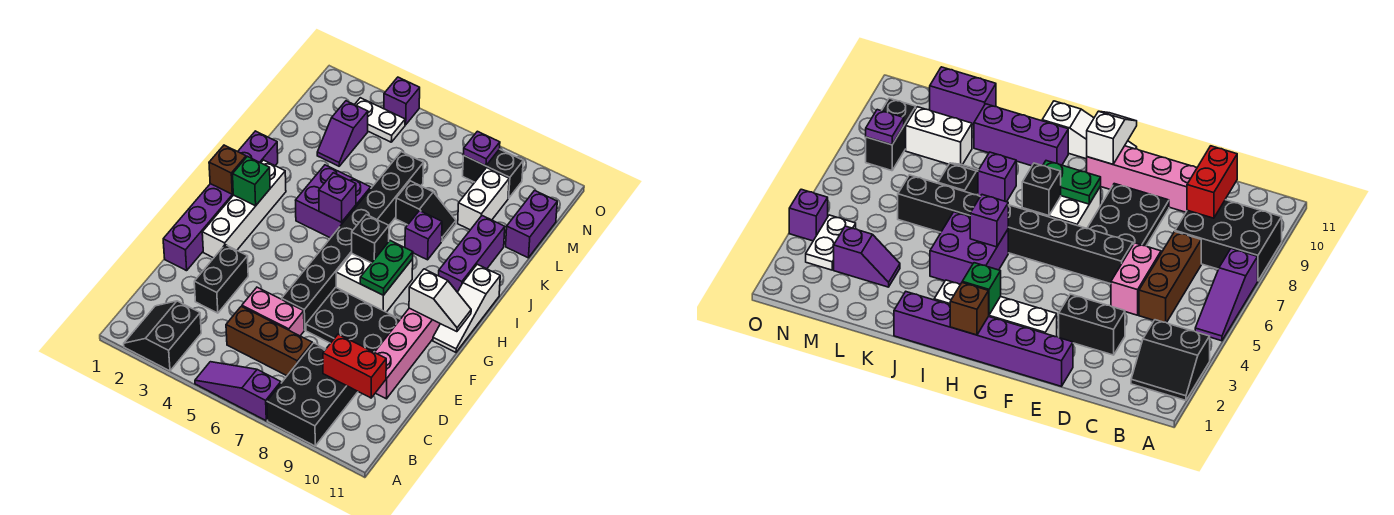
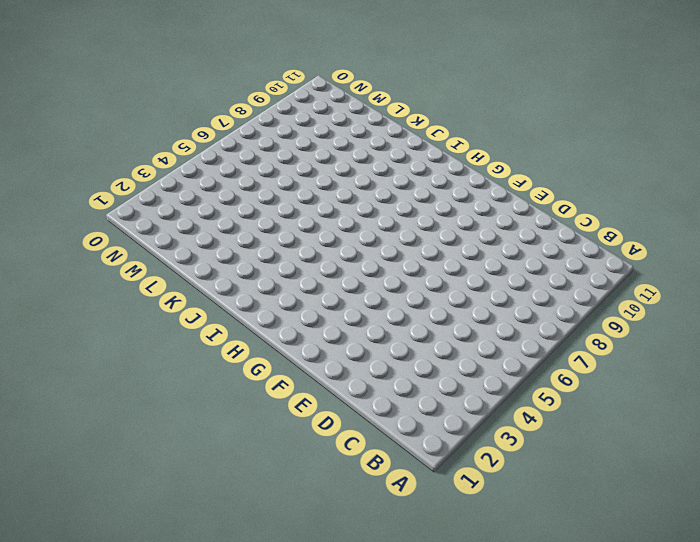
none -> black 2x2 slope [124,301,201,371]
none -> purple 1x3 slope [195,362,281,421]
none -> black 2x3 brick [267,343,358,446]
none -> brown 1x3 brick [226,306,312,376]

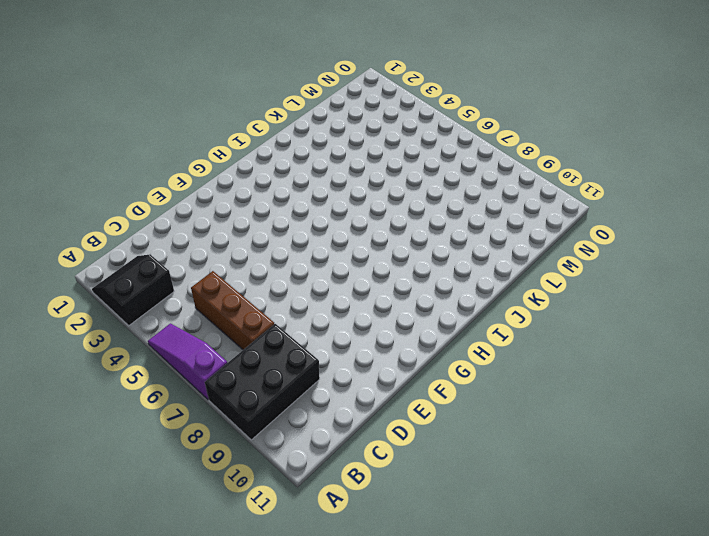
none -> black 1x2 brick [194,245,248,313]
none -> pink 1x2 brick [242,287,304,336]
none -> pink 1x4 brick [375,308,440,399]
none -> purple 1x6 brick [163,131,278,271]

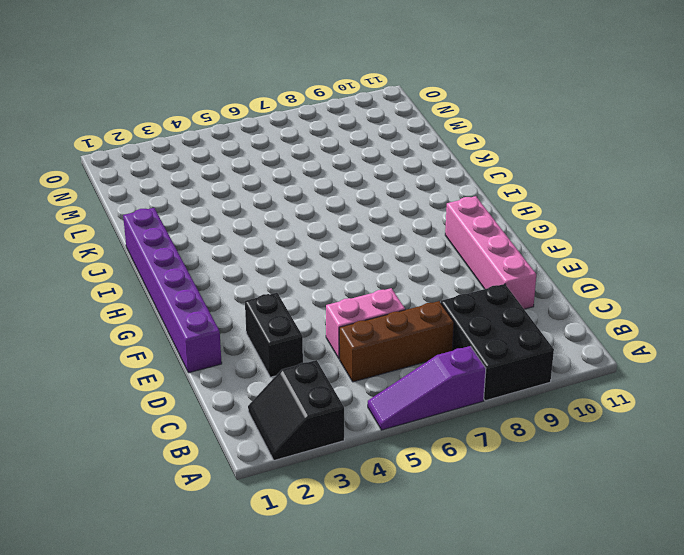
none -> black 1x8 brick [282,152,424,330]
none -> black 2x3 plate [306,287,400,352]
none -> white 1x4 brick [202,160,286,258]
none -> white 2x2 brick [336,253,413,312]

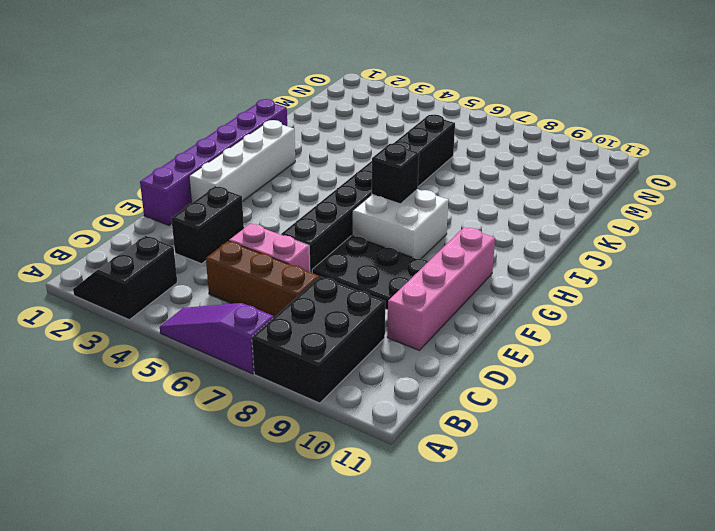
none -> white 1x3 slope [433,264,500,352]
none -> purple 2x2 brick [296,165,371,238]
none -> purple 1x3 brick [439,216,505,292]
none -> purple 1x1 brick [405,211,442,260]

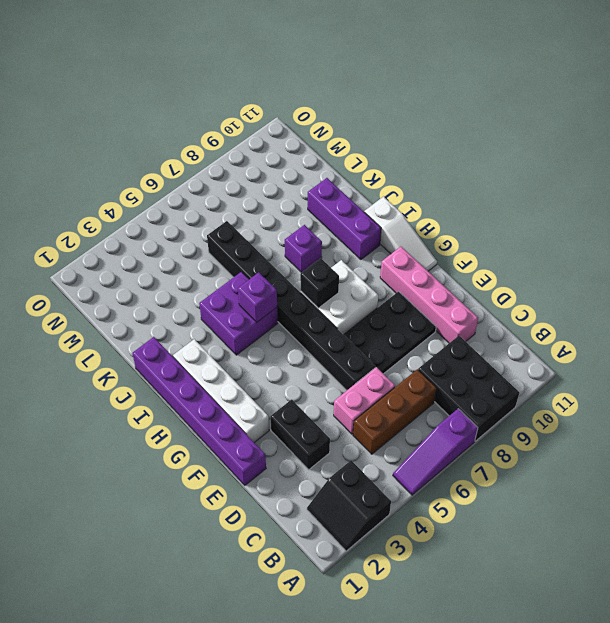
none -> black 1x2 slope [396,181,456,241]
none -> purple 1x2 slope [317,101,368,166]
none -> white 1x2 brick [458,168,509,230]
none -> purple 1x2 brick [506,191,557,258]

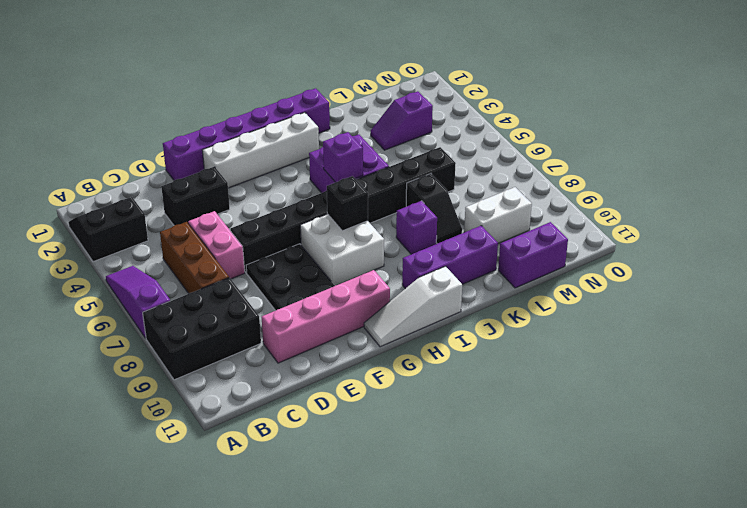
none -> white 1x2 plate [355,98,405,142]
none -> black 1x2 brick [463,149,523,198]
none -> purple 1x1 brick [384,77,420,125]
none -> red 1x2 brick [323,334,386,398]

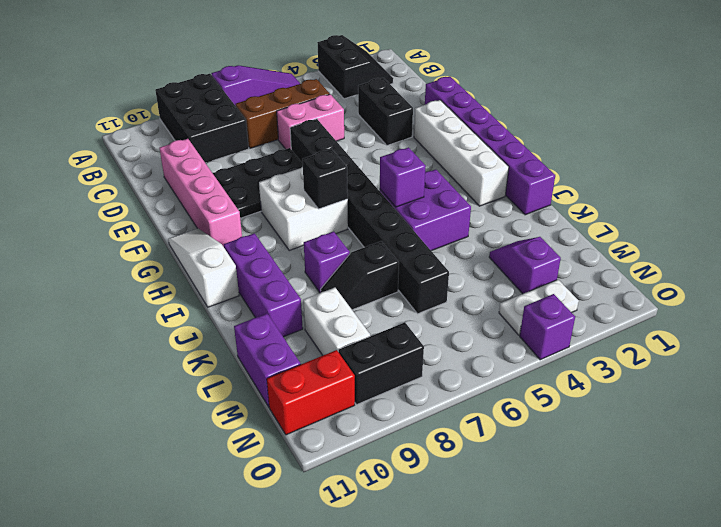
red 1x2 brick [267,350,355,435] -> red 1x2 brick moved to [323,334,386,398]
none -> green 1x2 plate [360,241,413,295]
none -> white 1x2 slope [409,269,471,332]
none -> brown 1x1 brick [209,145,246,194]
none -> green 1x1 brick [233,156,270,206]

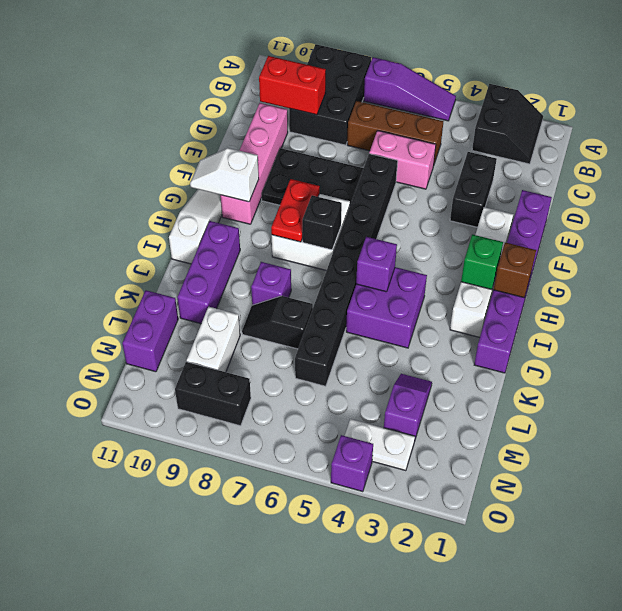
red 1x2 plate [271,179,320,242] -> green 1x2 plate [360,241,413,295]
none -> purple 1x1 plate [463,131,500,166]

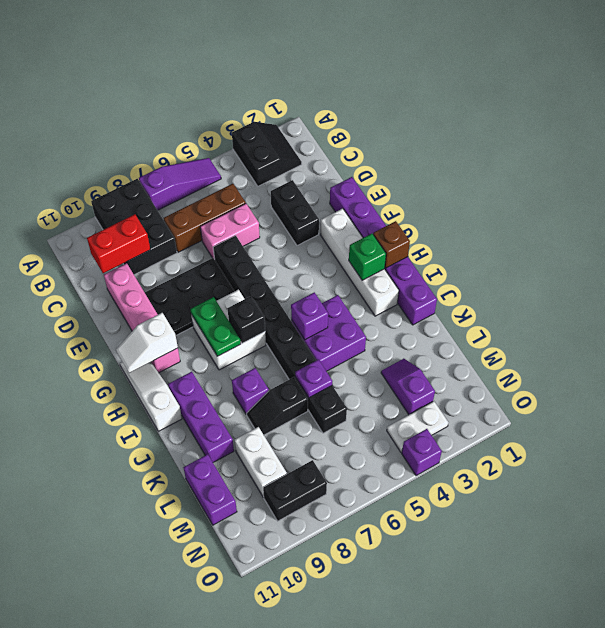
purple 1x1 plate [295,360,332,398] -> purple 1x1 plate moved to [463,131,500,166]

